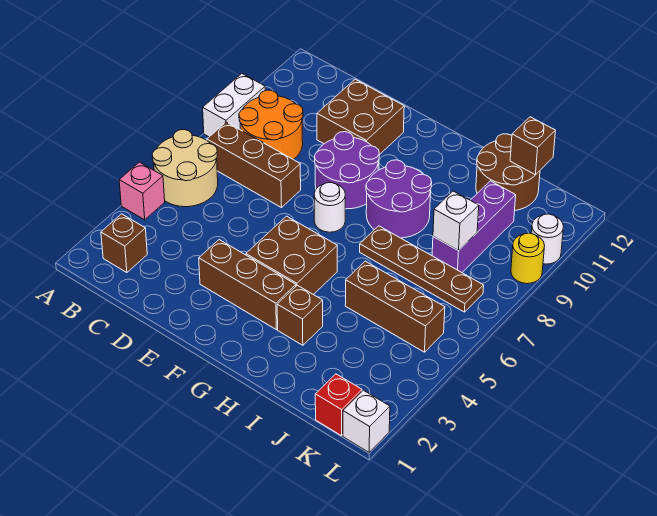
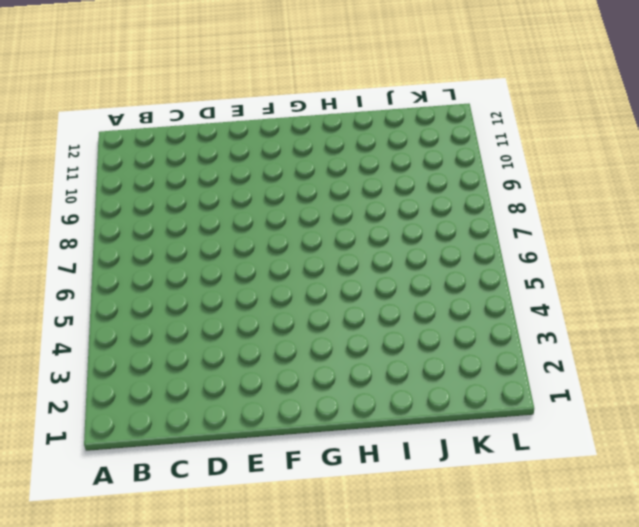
none -> pink 1x1 brick [119,162,165,220]
none -> tan 2x2 round brick [152,130,218,207]
none -> white 1x2 brick [203,74,265,137]

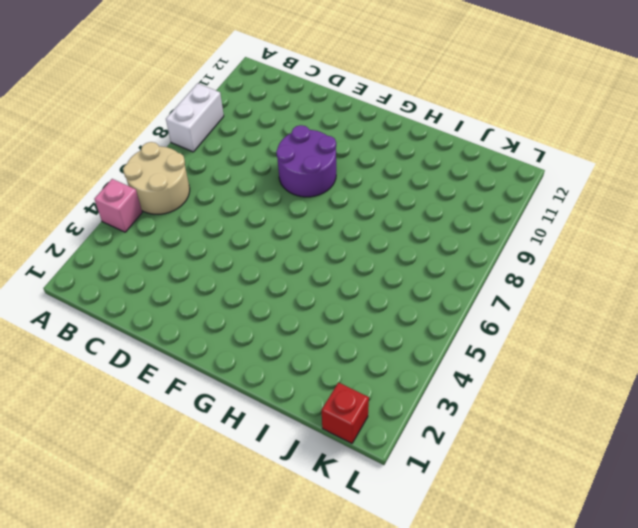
none -> brown 1x1 brick [101,214,147,273]
none -> brown 1x3 brick [207,122,301,208]
none -> orange 2x2 round brick [239,90,303,160]

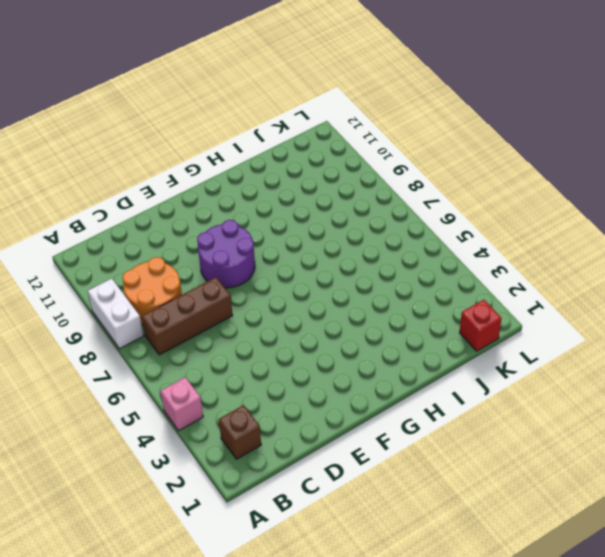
none -> tan 2x2 round brick [152,130,218,207]
none -> brown 2x2 brick [317,79,404,155]
none -> brown 1x3 brick [199,240,296,330]

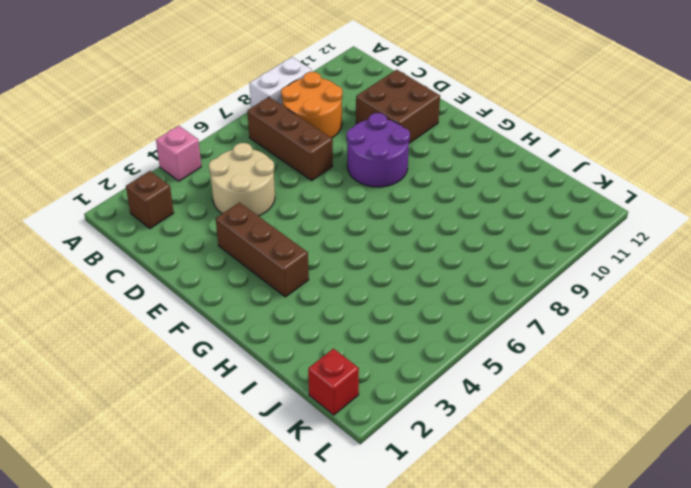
tan 2x2 round brick [209,143,275,216] -> tan 2x2 round brick moved to [152,130,218,207]
none -> brown 2x2 brick [246,216,337,295]
none -> white 1x1 round brick [314,183,345,232]
none -> purple 2x2 round brick [366,160,432,238]

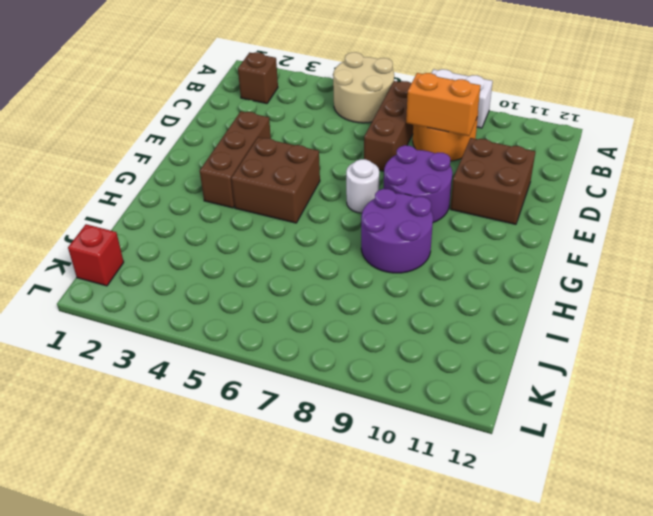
orange 1x2 brick [406,73,481,136] -> none
none -> pink 1x1 brick [119,162,165,220]
none -> brown 1x1 brick [277,285,323,345]
none -> brown 1x4 plate [360,226,484,312]

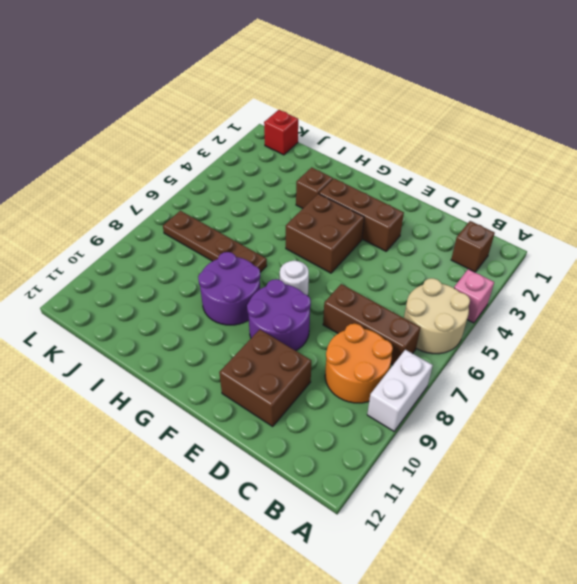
none -> brown 1x3 brick [345,261,445,352]
none -> brown 2x2 round brick [476,134,540,210]
none -> purple 1x3 brick [432,181,516,272]

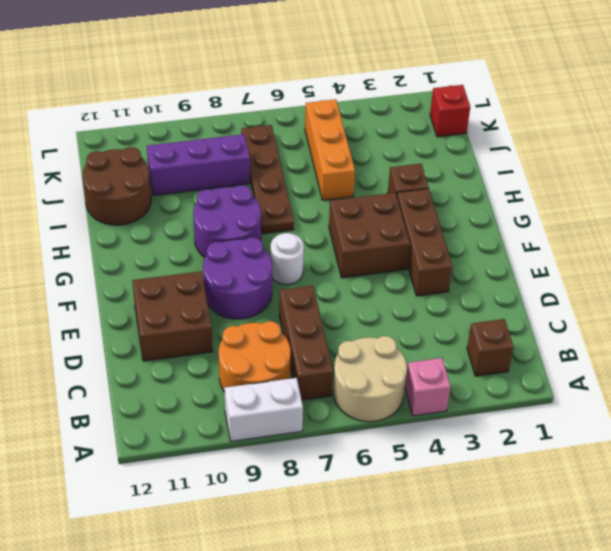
orange 1x3 brick [305,99,355,200] -> brown 1x3 brick [345,261,445,352]
none -> white 1x1 brick [343,390,390,452]
none -> yellow 1x1 round brick [511,233,545,284]
none -> white 1x1 round brick [531,214,564,264]

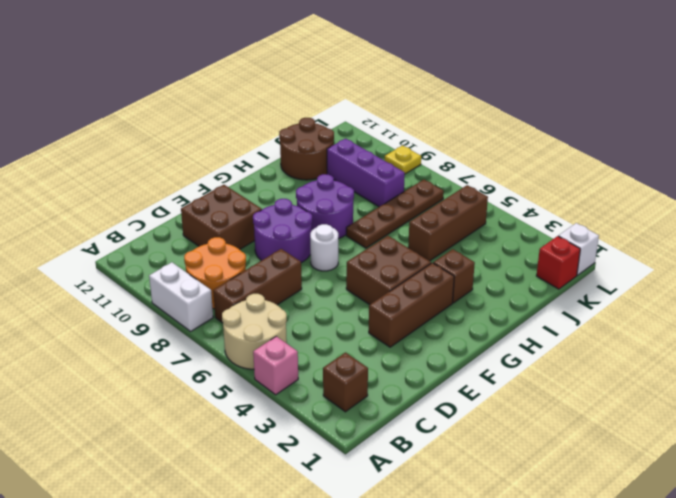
yellow 1x1 plate [385,146,421,174] -> yellow 1x1 round brick [511,233,545,284]
none -> white 1x1 round brick [531,214,564,264]
none -> white 1x1 brick [433,191,479,251]
none -> brown 1x1 brick [510,117,555,175]

